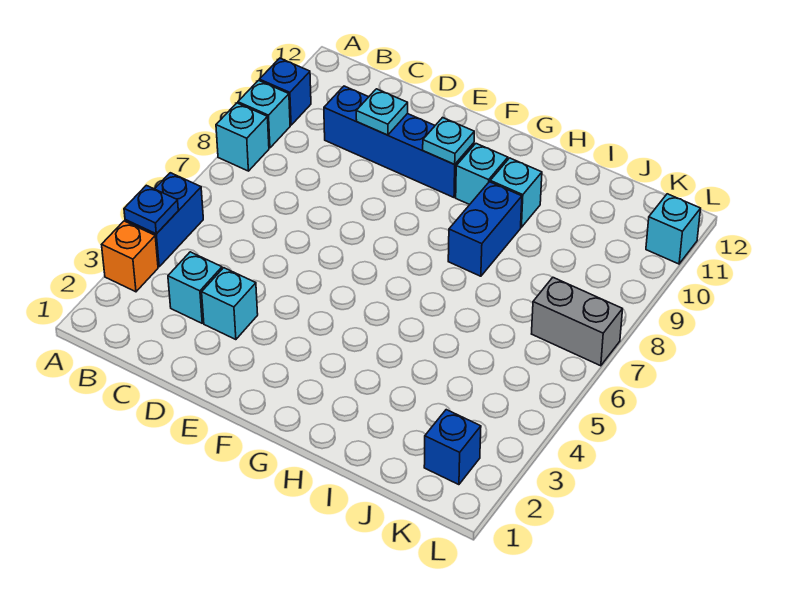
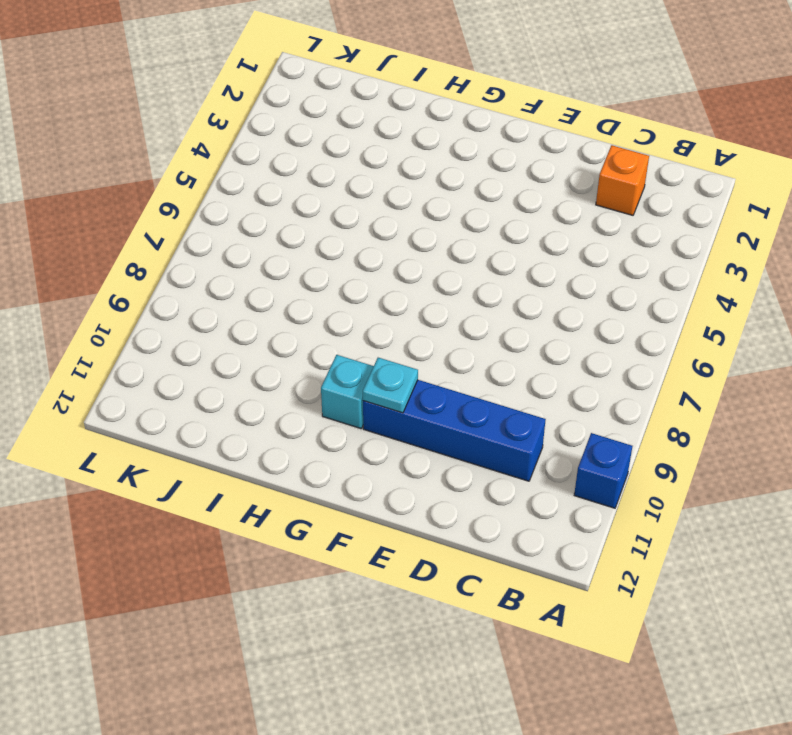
orange 1x1 brick [596,145,649,215] -> orange 1x1 brick moved to [102,221,158,292]
none -> blue 1x2 brick [125,173,203,267]
none -> cyan 1x1 brick [216,103,269,171]
none -> cyan 1x1 brick [238,80,290,148]

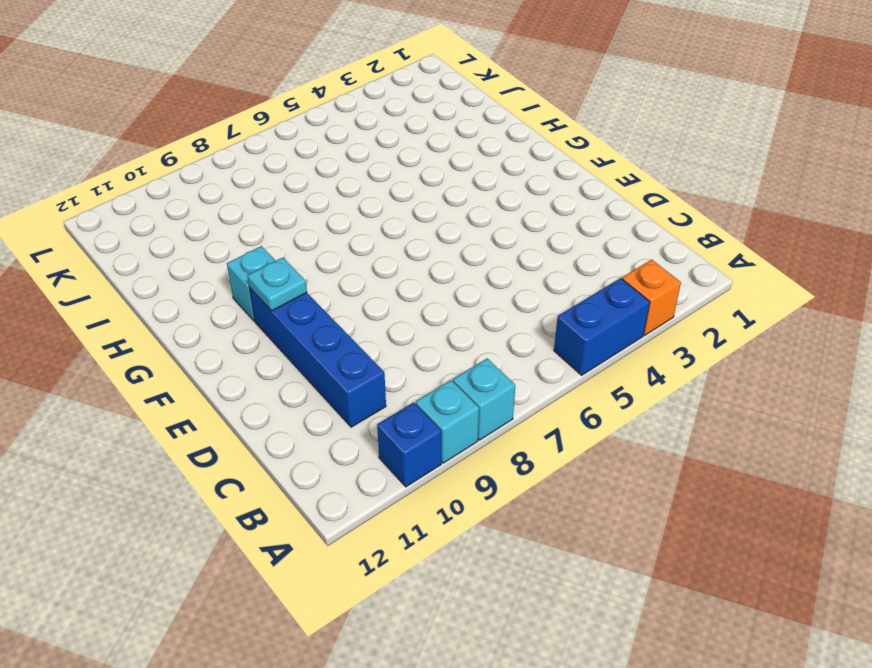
none -> cyan 1x1 brick [168,252,222,323]
none -> cyan 1x1 brick [202,268,258,340]
none -> blue 1x2 brick [448,182,522,276]

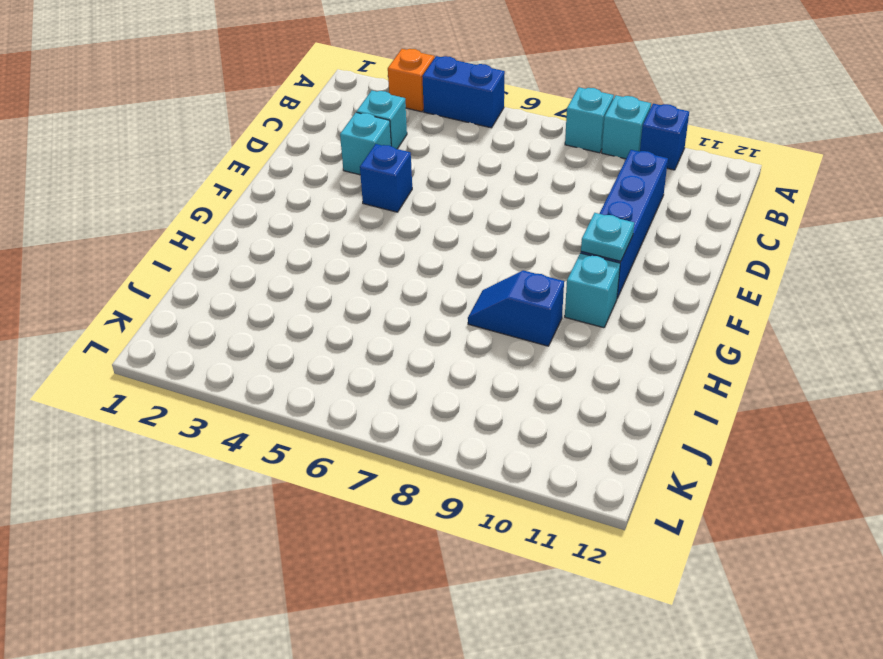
blue 1x1 brick [360,144,412,212] -> blue 1x1 brick moved to [424,410,481,485]
blue 1x2 slope [468,270,564,346] -> blue 1x2 brick [448,182,522,276]
none -> cyan 1x1 brick [490,158,542,227]
none -> grey 1x2 brick [532,277,623,366]
none -> cyan 1x1 brick [646,194,701,264]

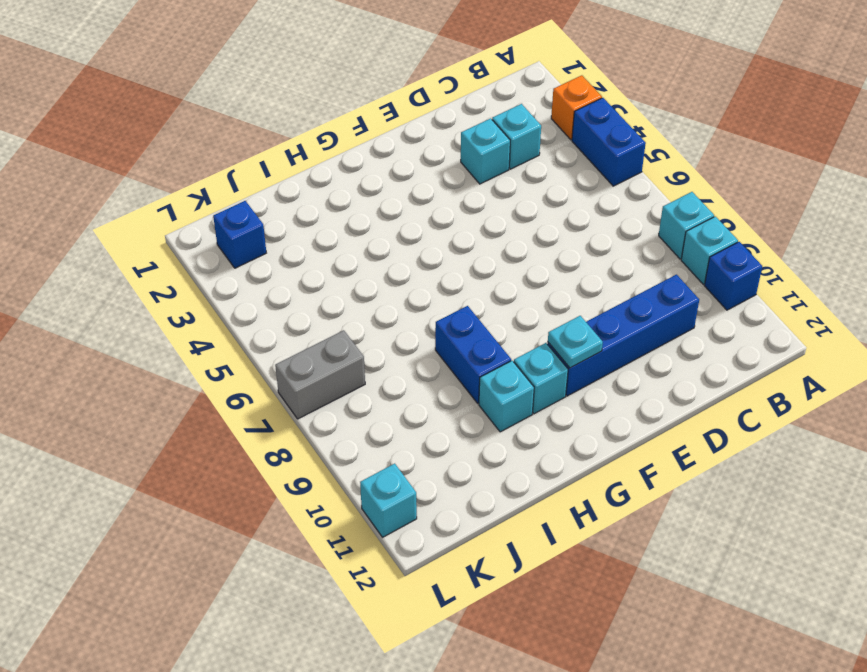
none -> blue 1x1 plate [124,185,178,234]
none -> cyan 1x1 plate [356,89,408,135]

